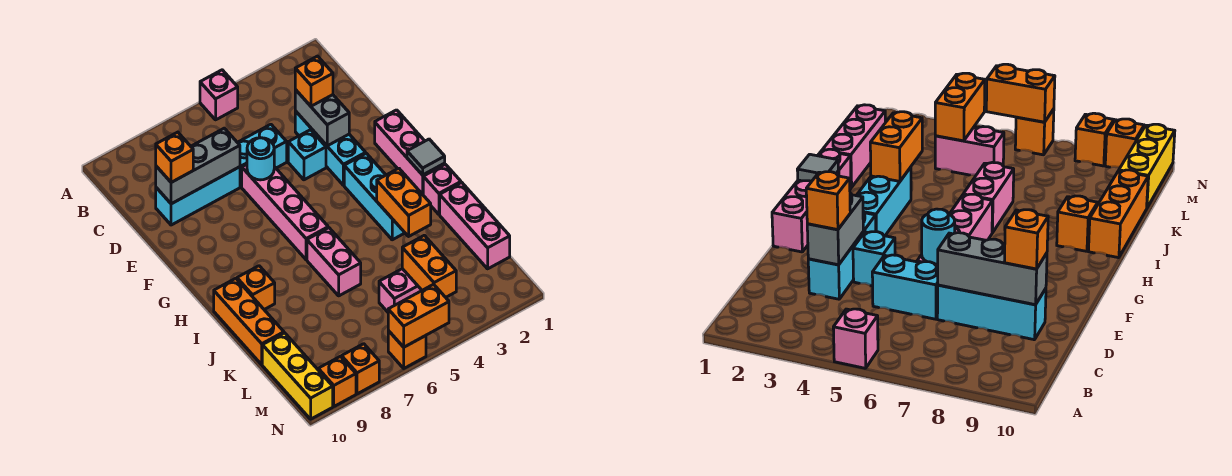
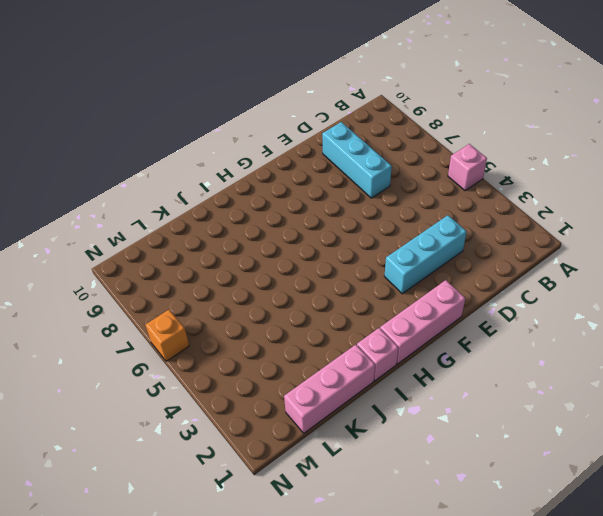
none -> cyan 1x2 brick [237,124,287,187]
none -> cyan 1x1 brick [288,130,326,180]
none -> pink 1x4 brick [242,164,328,260]

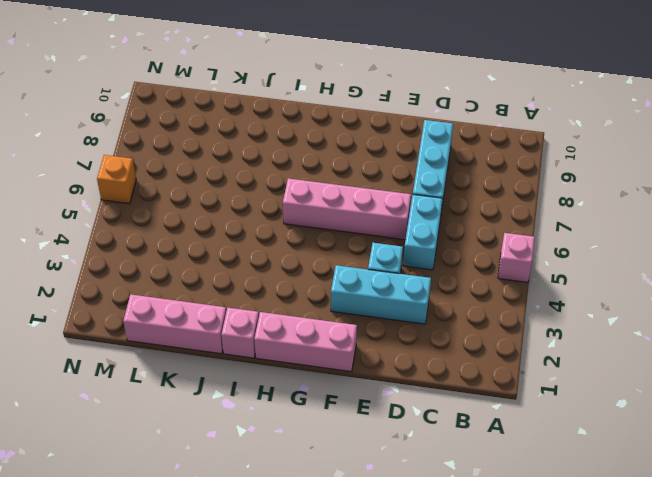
none -> cyan 1x3 brick [344,153,405,240]
none -> pink 1x2 brick [307,228,361,296]
none -> orange 1x1 brick [237,266,275,310]

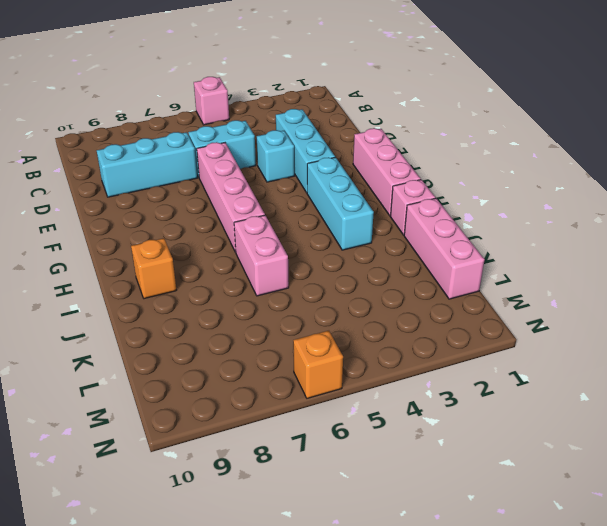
none -> orange 1x3 brick [214,278,284,365]
none -> pink 1x2 brick [379,269,422,312]
none -> yellow 1x3 brick [262,333,333,419]

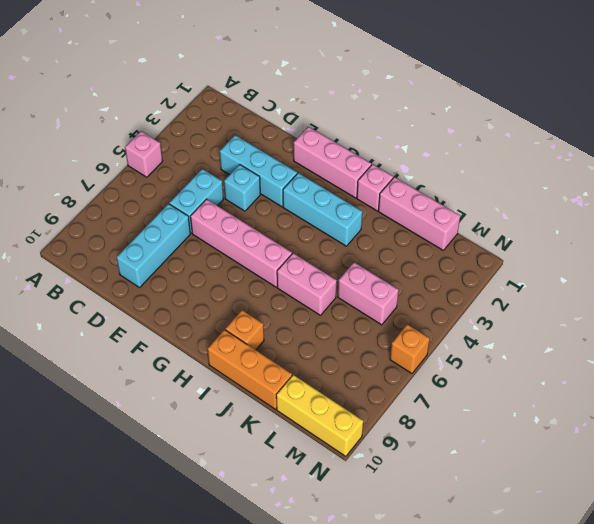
pink 1x2 brick [338,262,399,325] -> pink 1x2 brick turned to [379,269,422,312]
none -> orange 1x1 brick [342,344,379,394]
none -> orange 1x1 brick [318,356,356,406]
none -> grey 1x2 brick [295,90,349,146]

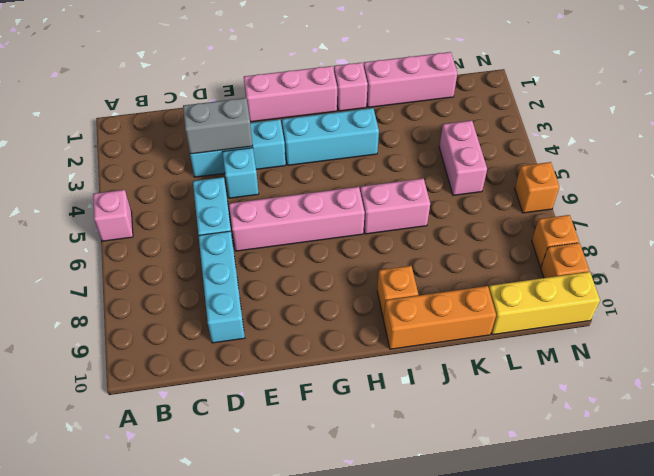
none -> grey 1x3 brick [156,128,240,204]
none -> cyan 1x1 round brick [247,138,274,180]
none -> grey 1x1 tile [407,139,445,175]

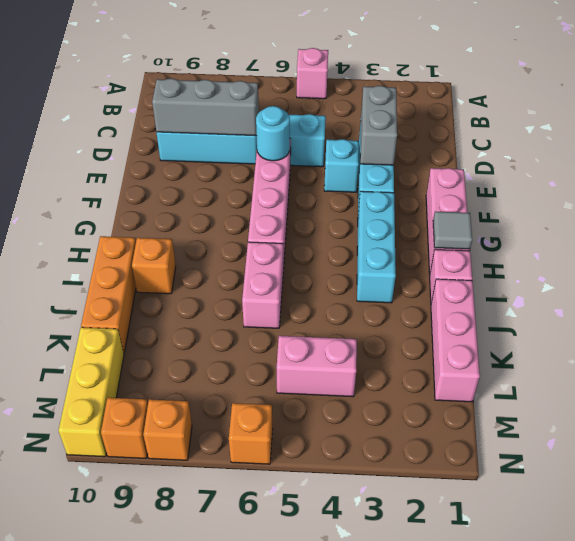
none -> orange 1x2 brick [377,168,431,236]
none -> orange 1x2 brick [402,235,456,297]
none -> orange 1x2 brick [388,284,449,347]

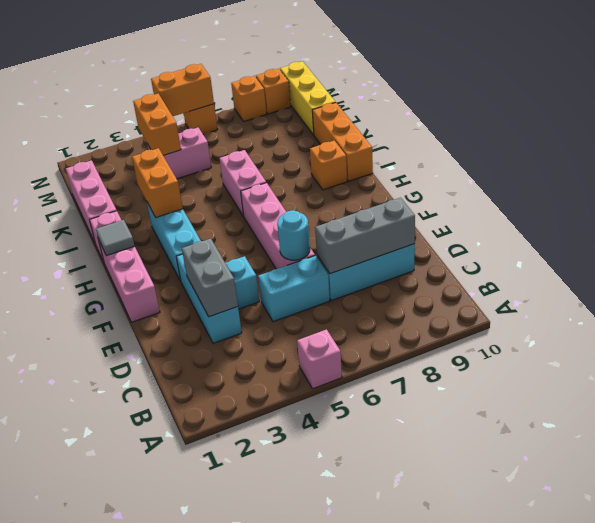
none -> orange 1x1 brick [295,56,333,106]
none -> orange 1x1 brick [156,132,193,182]

